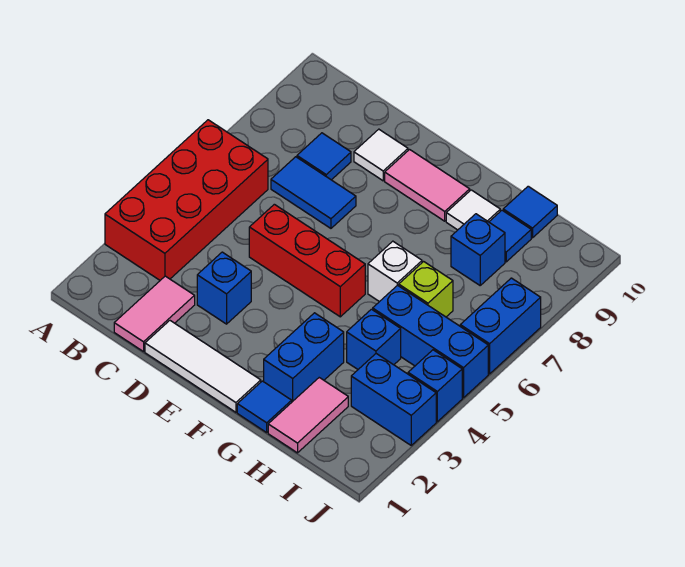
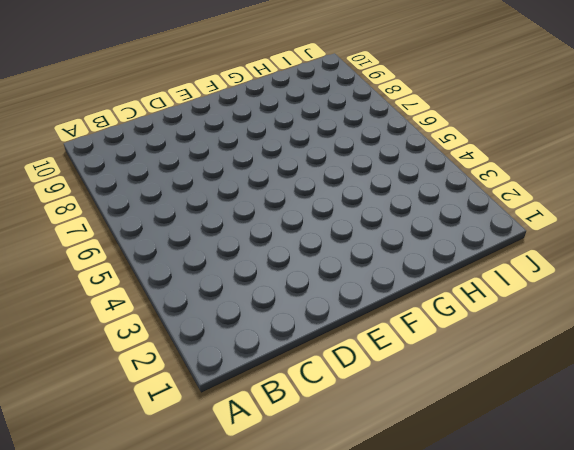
none -> red 2x4 brick [105,120,268,280]
none -> pink 1x2 tile [114,276,195,352]
none -> blue 1x2 tile [271,157,356,228]

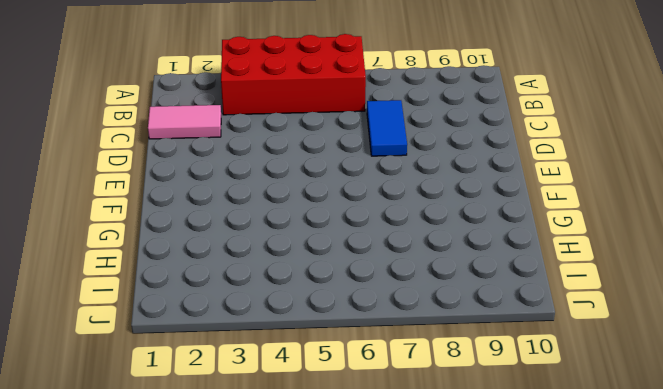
none -> blue 1x1 tile [297,133,351,180]
none -> white 1x3 tile [145,321,261,412]
none -> blue 1x1 brick [197,252,251,324]

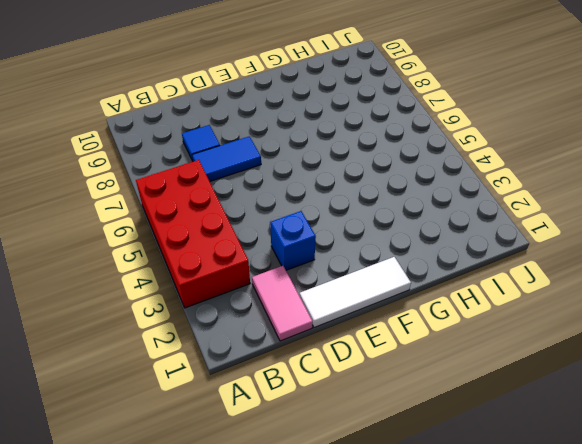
none -> red 1x3 brick [249,204,365,317]
none -> white 1x1 tile [354,129,408,181]
none -> pink 1x2 tile [385,150,470,221]

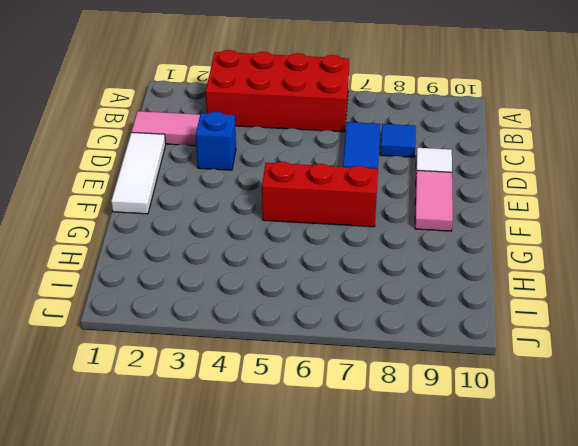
red 1x3 brick [262,162,378,227] -> red 1x3 brick turned to [249,204,365,317]
none -> blue 1x1 tile [237,381,292,432]
none -> blue 1x2 brick [264,313,344,402]
none -> white 1x1 brick [368,241,422,302]

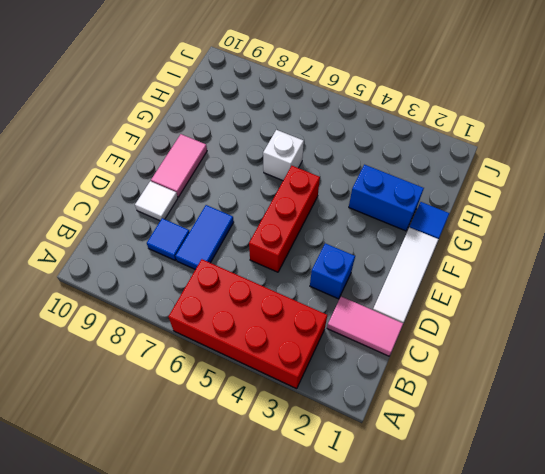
none -> white 1x1 tile [446,190,500,230]
none -> pink 1x2 tile [268,378,348,453]
none -> blue 1x1 brick [347,309,401,369]

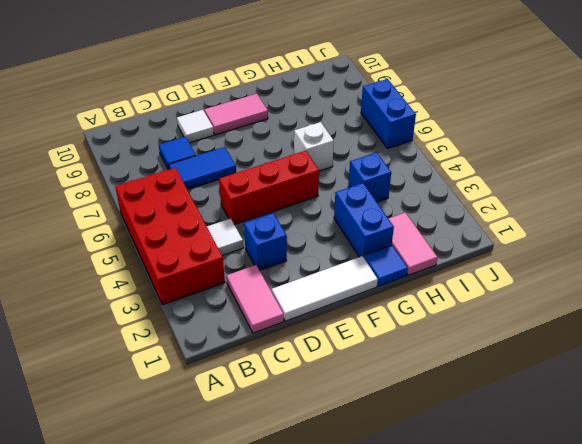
white 1x1 tile [207,219,243,255] -> white 1x1 tile moved to [446,190,500,230]
none -> blue 1x3 brick [373,285,488,398]
none -> lime 1x1 brick [399,262,453,317]
none -> blue 1x1 brick [451,214,505,285]

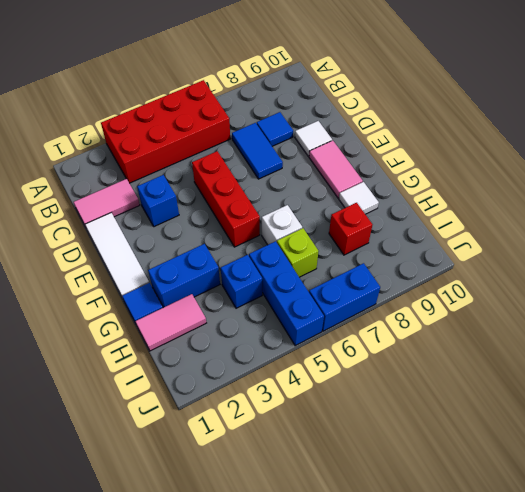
red 1x1 brick [329,203,372,255] -> blue 1x1 brick [451,214,505,285]
none -> blue 1x1 tile [489,210,531,262]
none -> blue 1x1 tile [503,186,557,238]
none -> blue 1x2 brick [351,354,436,445]

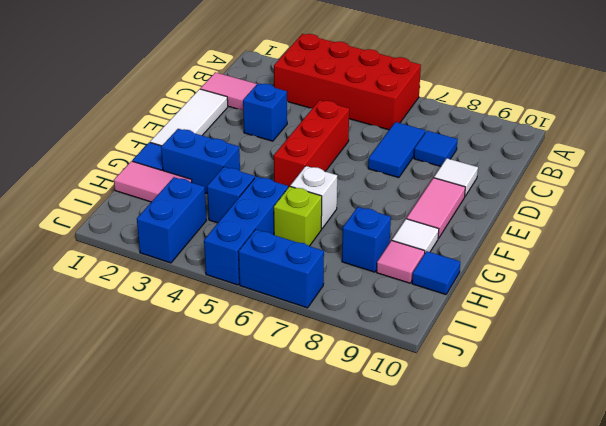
pink 1x1 tile [377,241,425,283] -> blue 1x1 tile [489,210,531,262]
none -> blue 1x1 brick [408,350,462,422]

